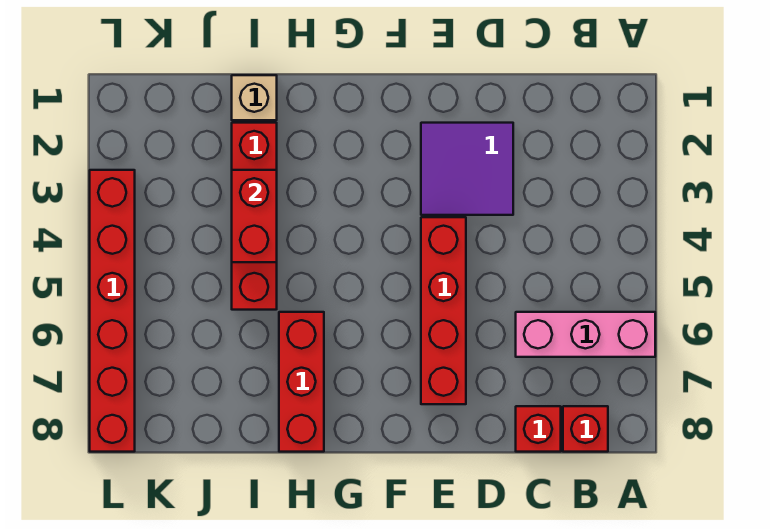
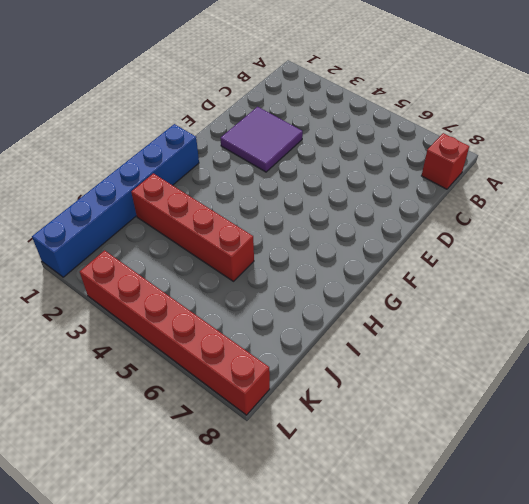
blue 1x6 brick [32,124,199,277] -> tan 1x1 brick [232,75,277,120]
none -> pink 1x3 brick [516,312,655,357]
none -> red 1x1 brick [516,406,561,452]

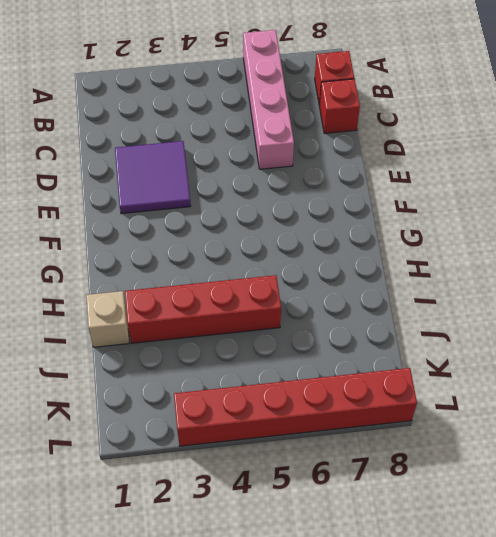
pink 1x4 brick [243,30,294,169] -> pink 1x3 brick [516,312,655,357]
none -> red 1x4 brick [421,217,466,404]
none -> red 1x3 brick [279,312,324,452]

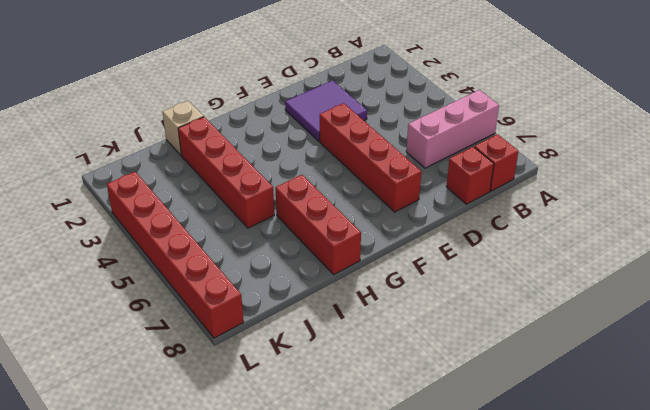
none -> red 1x2 brick [232,170,277,262]

